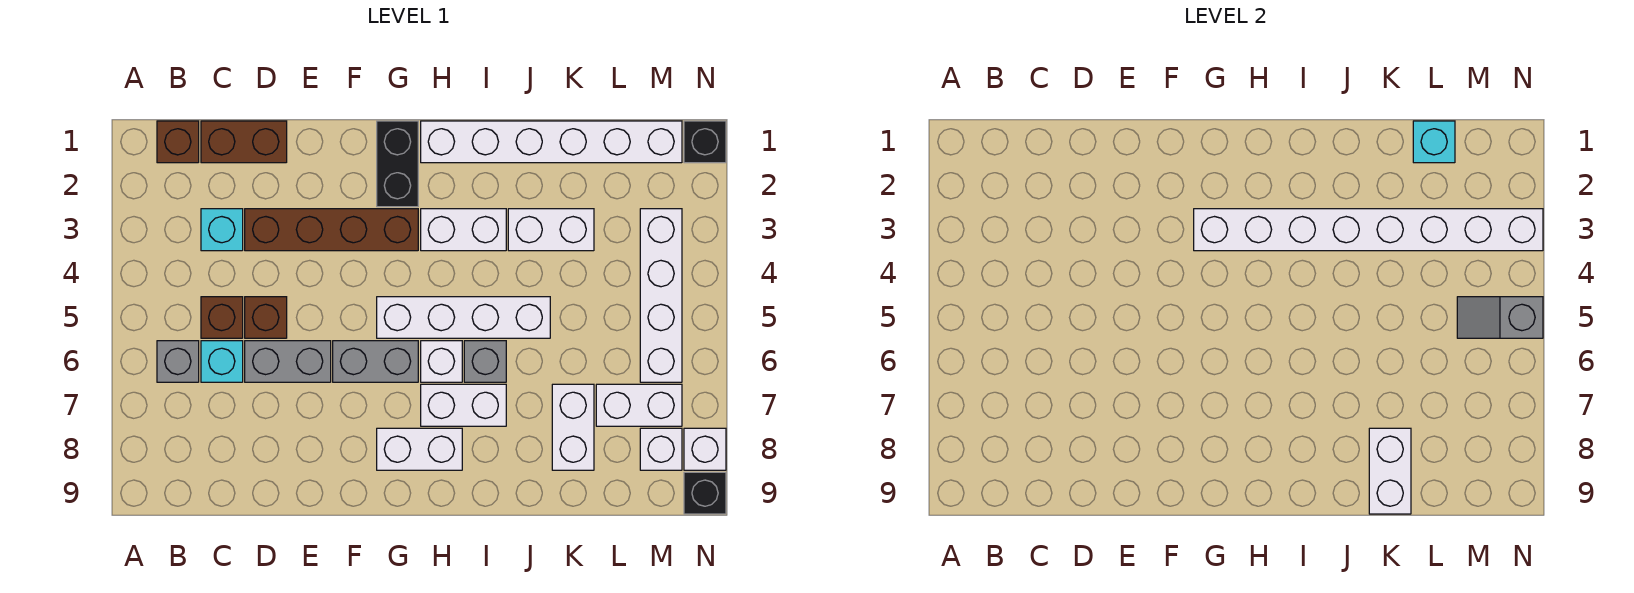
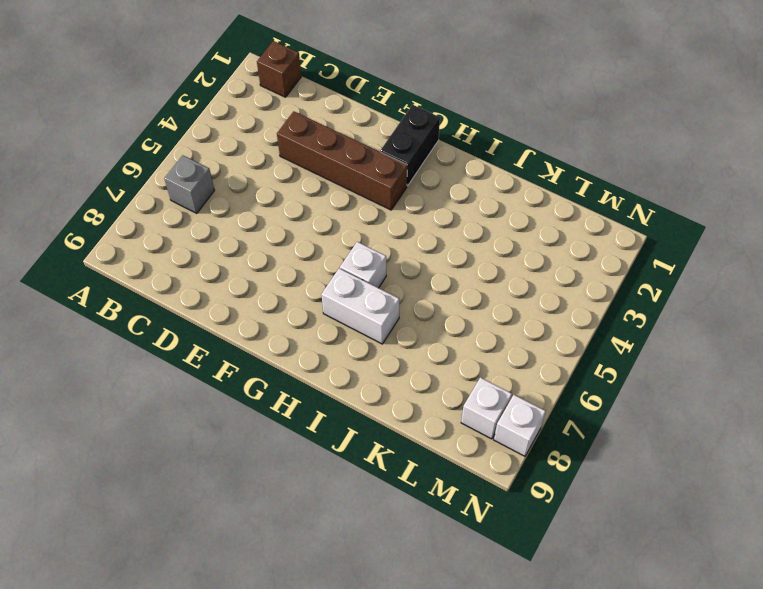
none -> brown 1x2 brick [201,121,287,163]
none -> cyan 1x1 brick [201,209,243,251]
none -> brown 1x1 brick [201,297,243,338]
none -> cyan 1x1 brick [201,341,243,382]

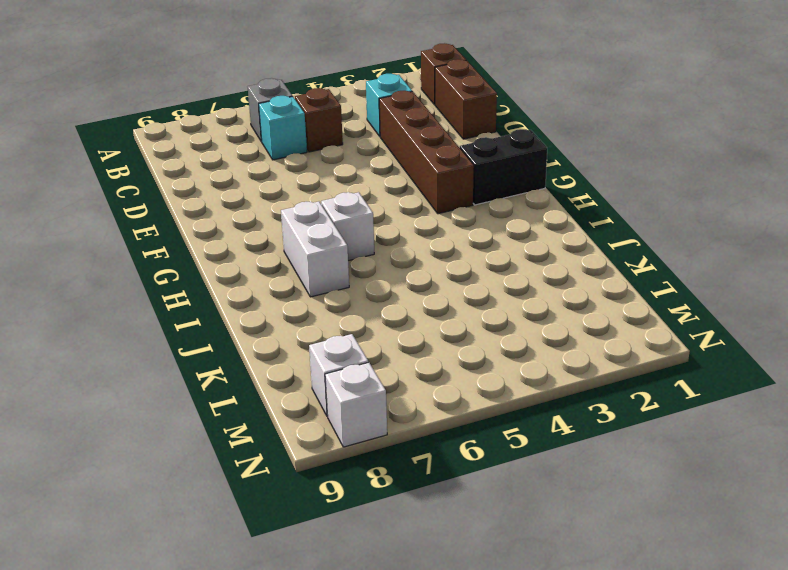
none -> brown 1x1 brick [245,297,287,338]
none -> grey 1x2 brick [245,341,331,382]
none -> grey 1x2 brick [333,341,418,382]
none -> white 1x4 brick [377,297,550,338]

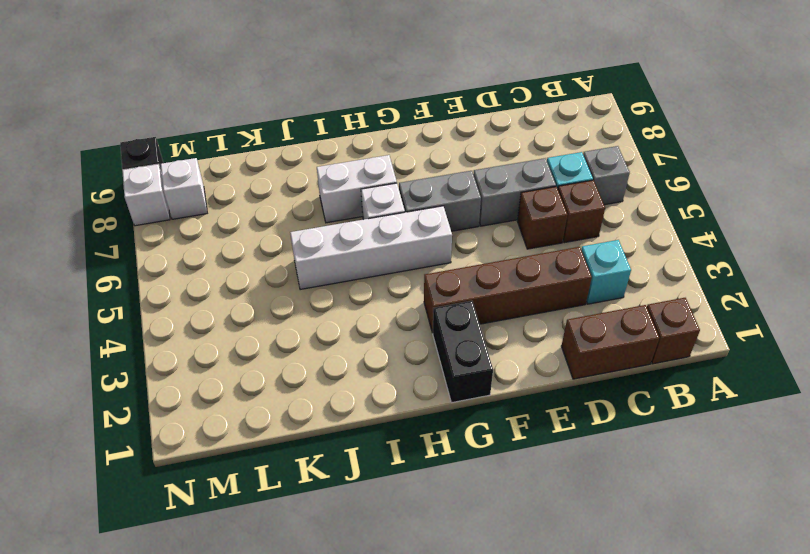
none -> white 1x2 brick [377,428,462,470]
none -> white 1x6 brick [421,121,682,163]
none -> white 1x2 brick [421,209,506,251]
none -> grey 1x1 brick [464,341,506,382]

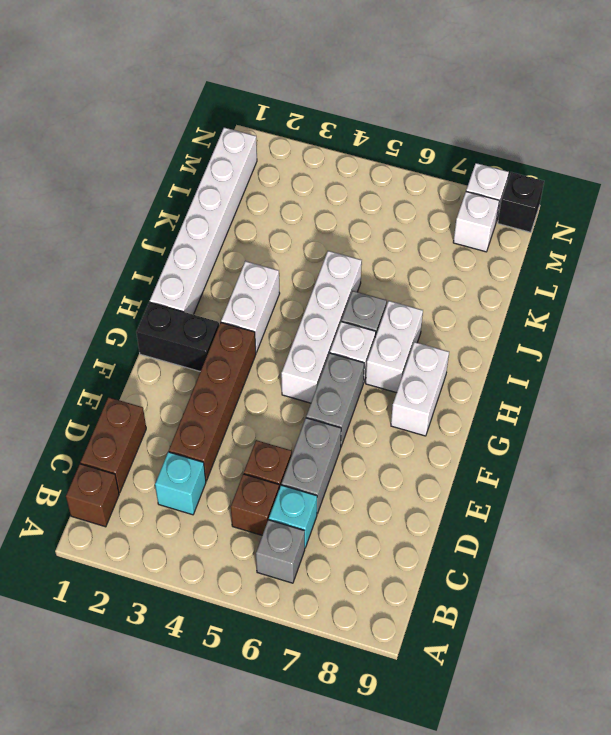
none -> white 1x2 brick [508,209,594,251]
none -> white 1x2 brick [552,384,594,470]
none -> white 1x2 brick [596,384,682,426]
none -> white 1x4 brick [640,209,682,382]

